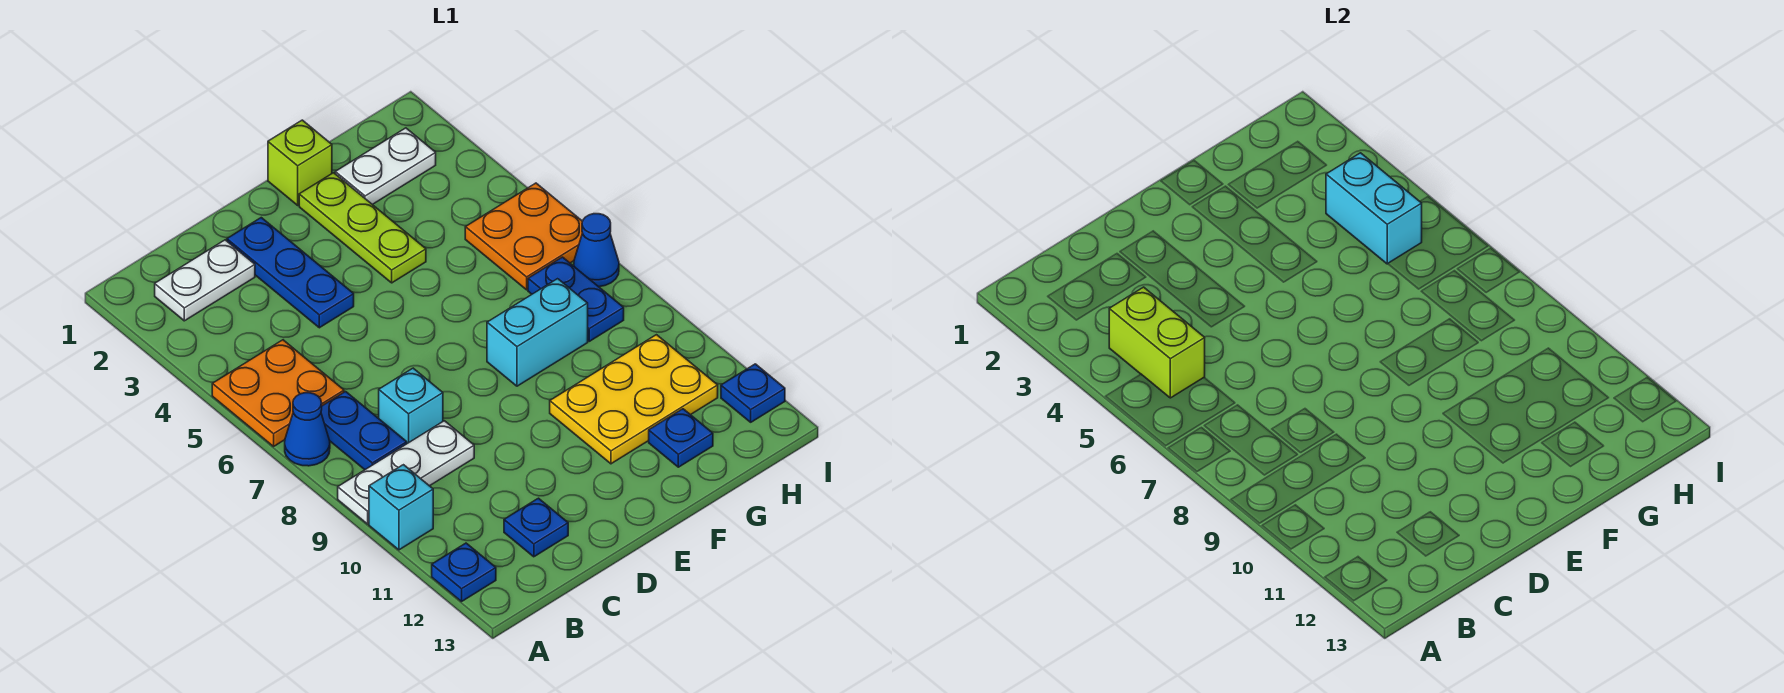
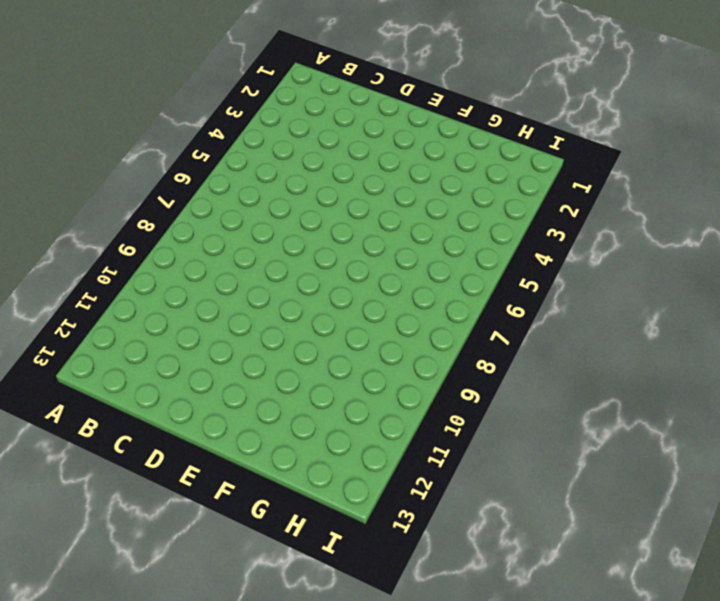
none -> orange 2x2 plate [212,340,344,446]
none -> blue 1x1 cone [285,393,330,466]
none -> white 1x3 plate [338,421,474,524]

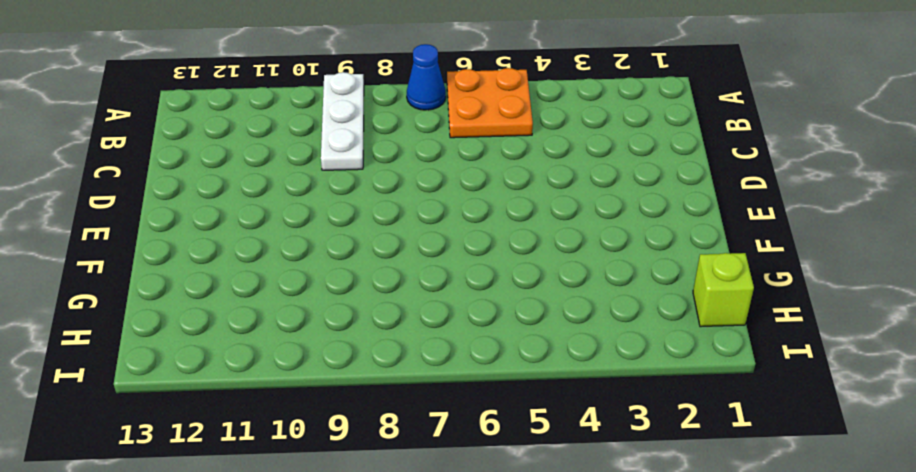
lime 1x1 brick [693,253,754,327] -> lime 1x1 brick moved to [268,120,332,205]
none -> cyan 1x1 brick [369,465,433,550]
none -> blue 1x1 plate [432,543,496,602]
none -> white 1x2 plate [155,240,255,321]

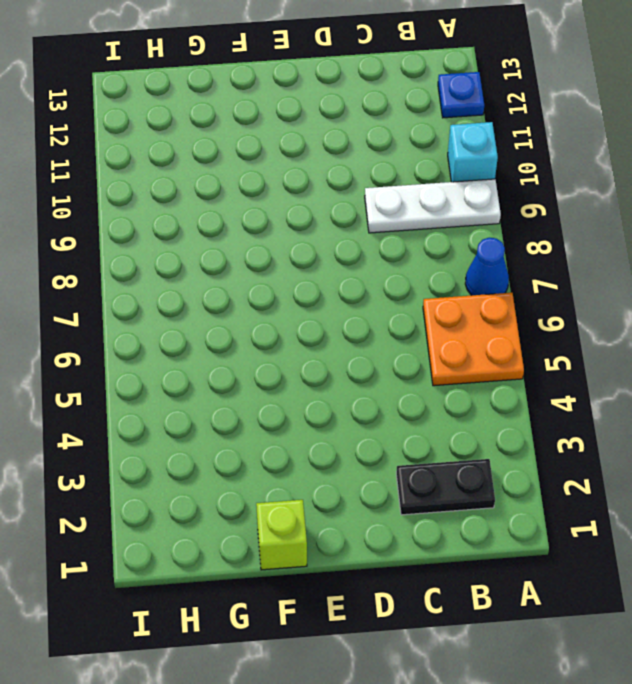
black 1x2 plate [396,459,495,515] -> white 1x2 plate [155,240,255,321]
none -> blue 1x2 plate [321,392,407,470]
none -> cyan 1x1 brick [379,368,443,444]
none -> blue 1x1 plate [504,498,568,557]

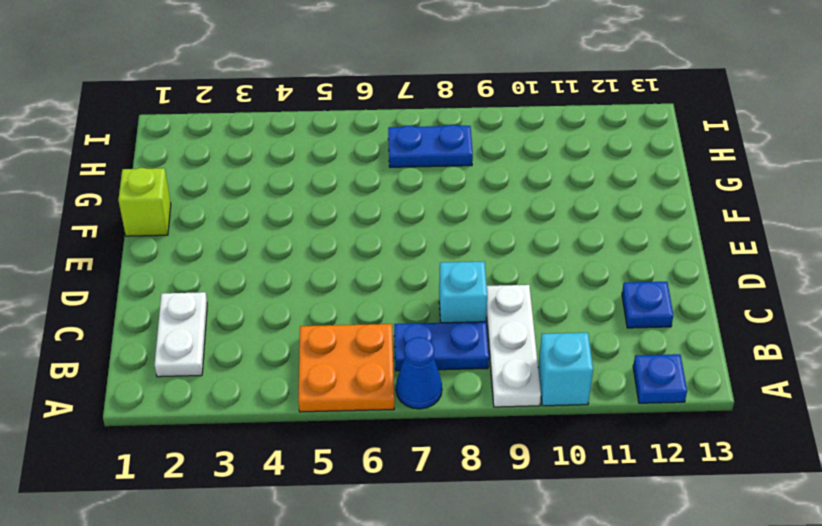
none -> blue 1x3 plate [227,218,354,328]
none -> lime 1x3 plate [299,173,426,283]
none -> cyan 1x2 brick [487,279,588,386]

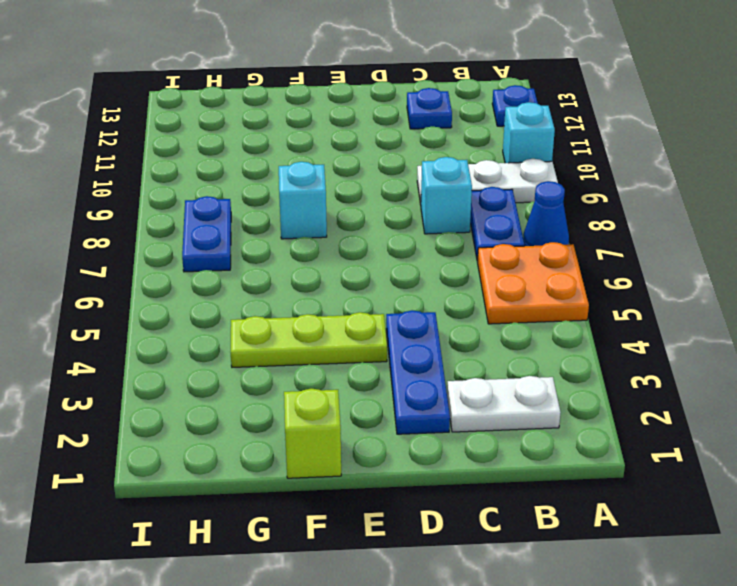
lime 1x3 plate [230,312,387,367] -> lime 1x3 plate turned to [299,173,426,283]
cyan 1x1 brick [279,162,327,239] -> cyan 1x2 brick [487,279,588,386]
none -> yellow 2x3 plate [550,335,718,464]
none -> white 1x2 plate [335,128,436,205]
none -> blue 1x1 plate [649,409,713,467]

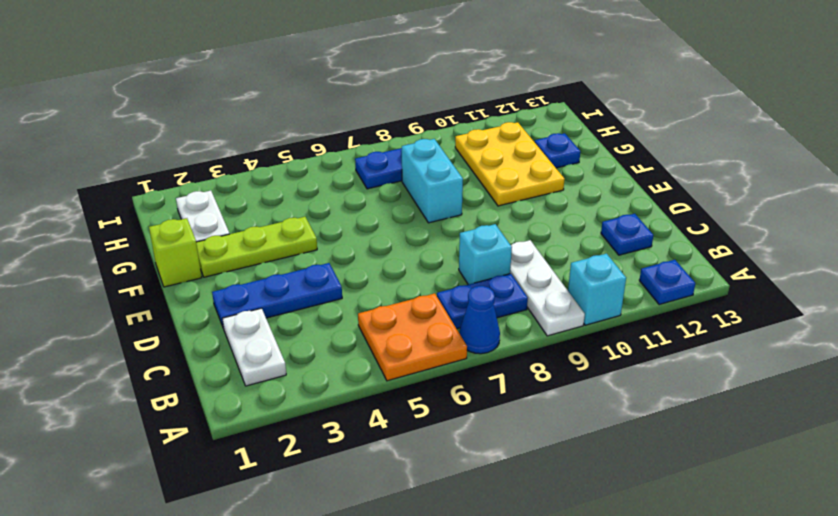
none -> orange 2x2 plate [465,183,583,290]
none -> blue 1x1 cone [574,214,619,287]
none -> blue 1x1 plate [721,364,785,422]

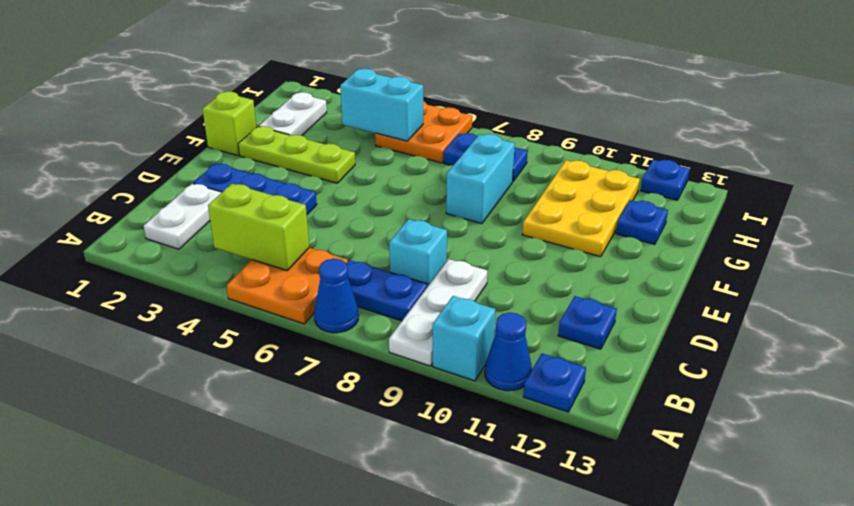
blue 1x1 cone [485,313,532,391] -> blue 1x1 cone moved to [574,214,619,287]

